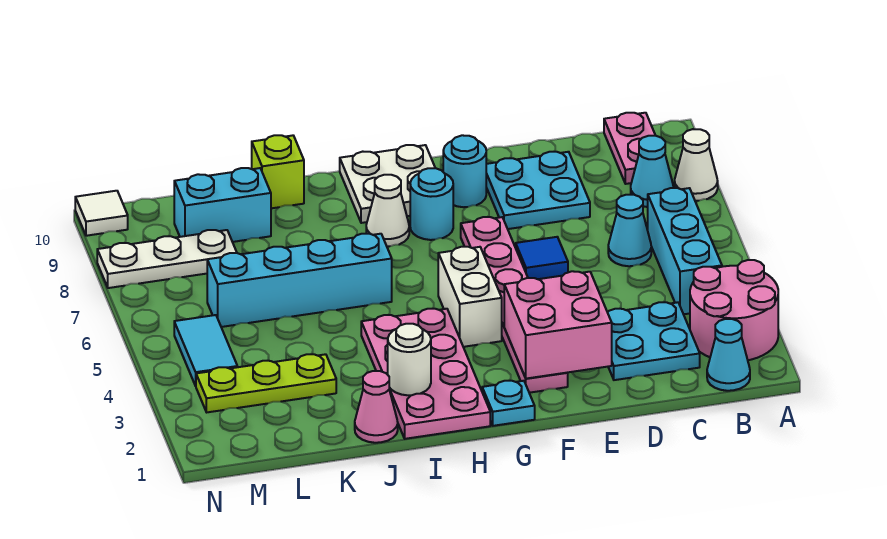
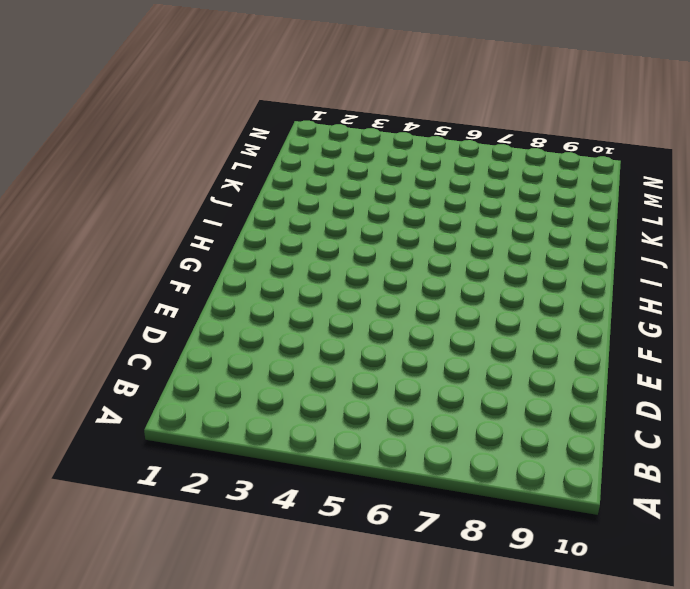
none -> pink 2x2 round brick [690,260,778,360]
none -> white 1x1 cone [675,129,718,201]
none -> cyan 1x1 cone [707,319,750,391]

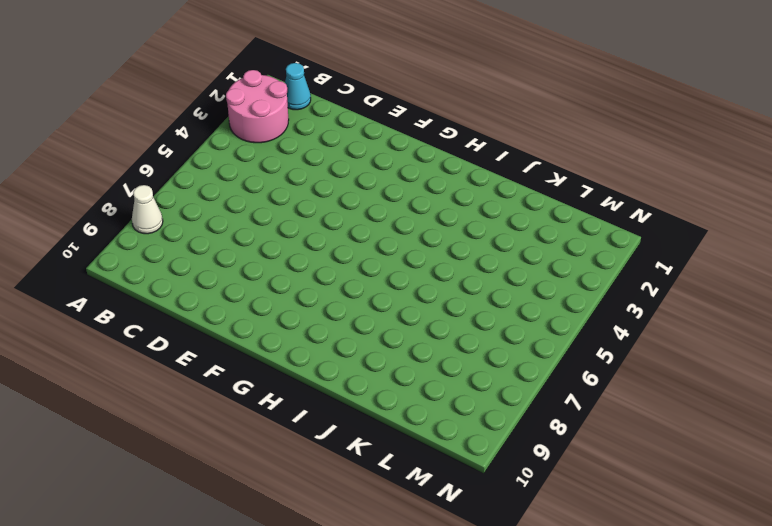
none -> cyan 1x3 brick [648,188,722,314]
none -> cyan 1x1 cone [631,136,673,207]
none -> pink 1x2 plate [604,113,656,184]

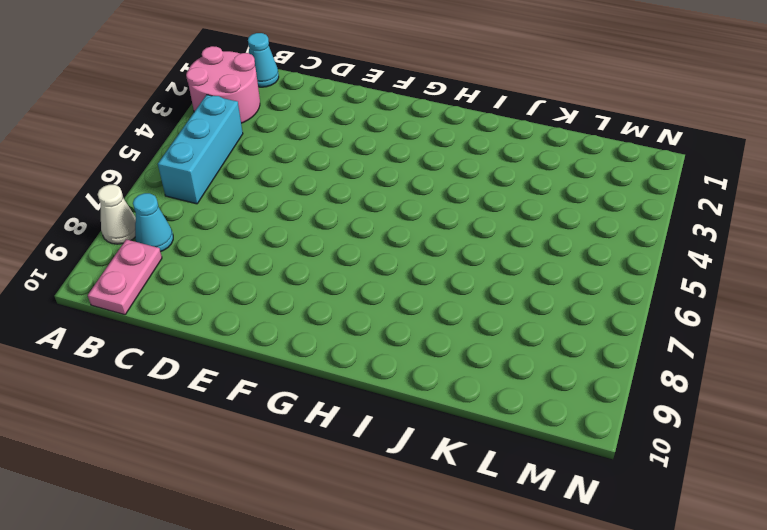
none -> cyan 2x2 plate [607,302,700,380]
none -> cyan 1x1 cone [608,195,651,266]
none -> cyan 2x2 plate [486,152,590,229]

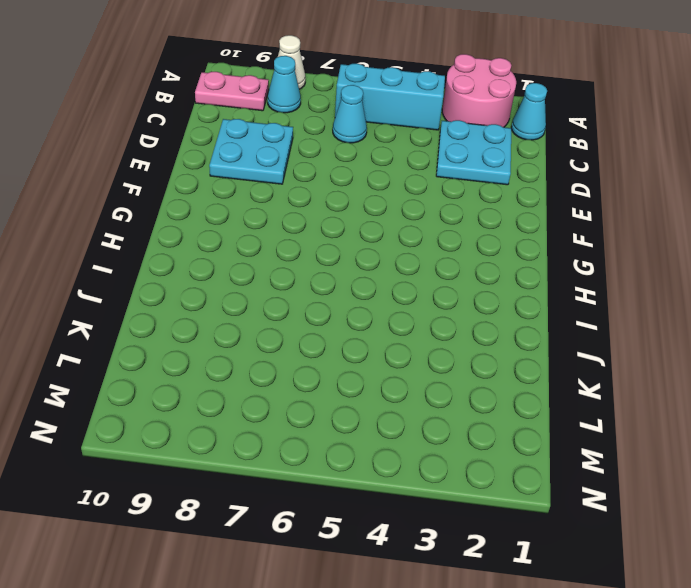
none -> blue 1x1 tile [516,237,568,279]
none -> pink 1x6 plate [461,217,568,393]
none -> cyan 1x1 round brick [443,135,486,207]

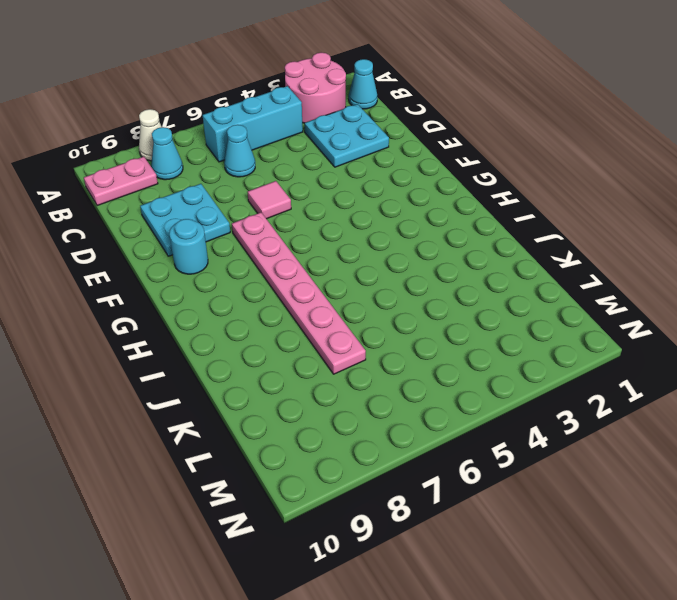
pink 1x1 tile [248,181,291,219] -> blue 1x1 tile [516,237,568,279]
pink 1x6 plate [232,212,366,374] -> pink 1x6 plate turned to [461,217,568,393]
none -> cyan 1x1 plate [482,381,535,426]
none -> white 1x2 brick [438,247,502,347]
none -> cyan 1x1 round brick [410,168,453,240]

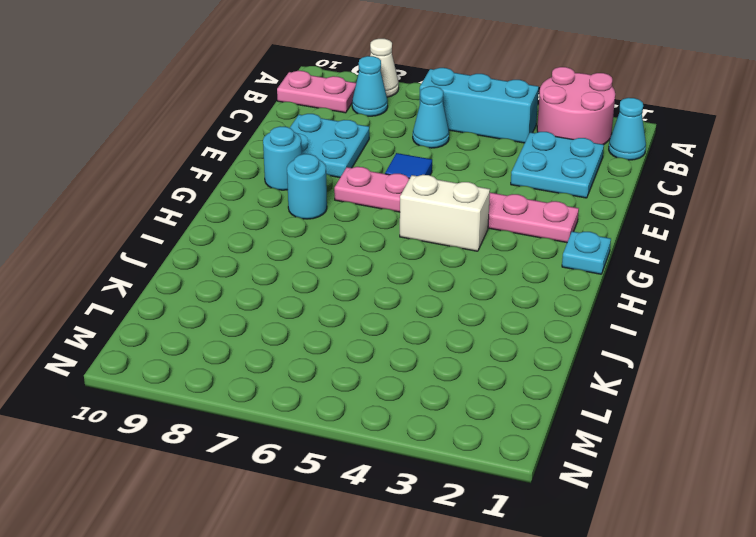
none -> white 2x2 plate [340,145,435,223]
none -> pink 2x4 plate [361,309,490,439]
none -> white 1x1 cone [366,175,409,246]

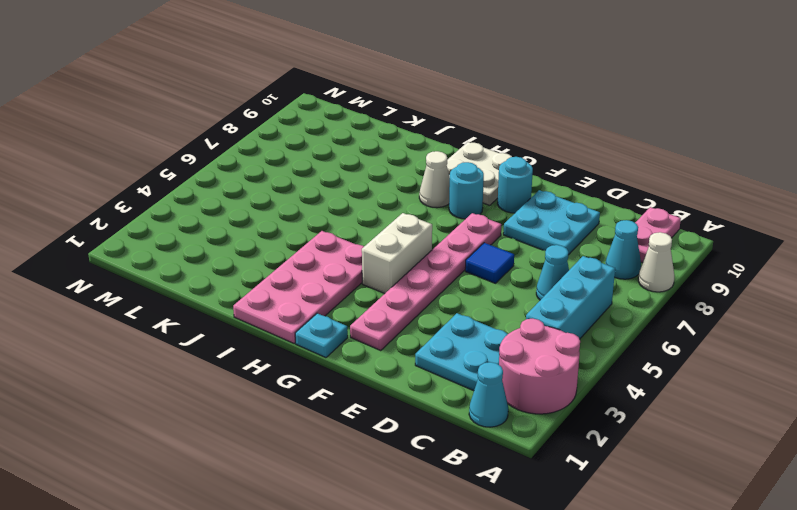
none -> cyan 1x4 brick [207,234,392,327]
none -> pink 1x1 cone [355,371,398,443]
none -> lime 1x1 brick [252,135,304,208]

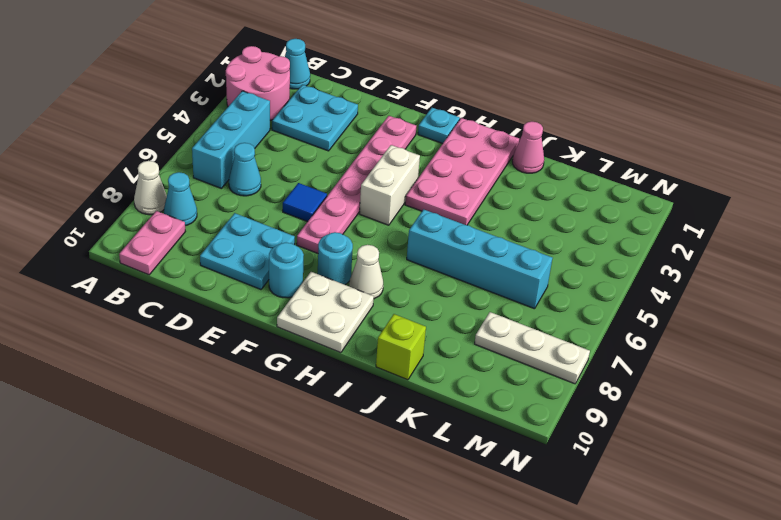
none -> lime 1x3 plate [196,354,336,412]
none -> cyan 1x2 brick [174,168,271,242]
none -> cyan 1x2 tile [174,315,237,386]

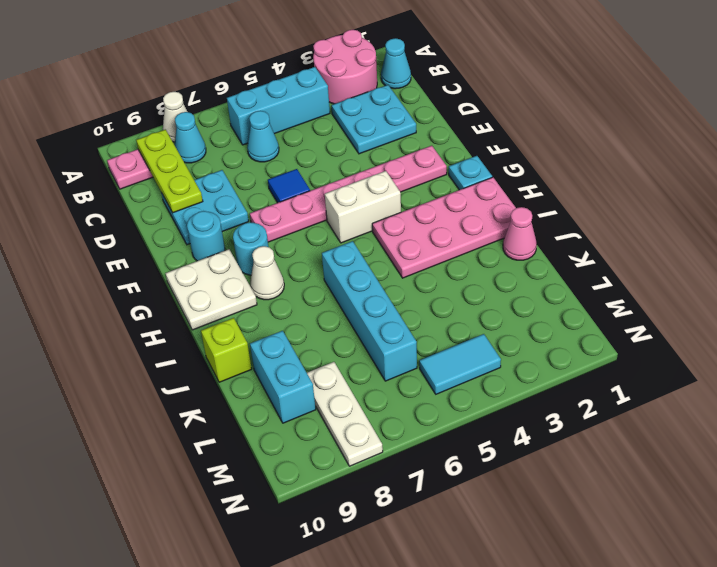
lime 1x3 plate [136,129,203,213] -> lime 1x3 plate moved to [196,354,336,412]
none -> white 1x1 tile [75,191,128,236]
none -> pink 2x2 brick [504,271,612,379]
none -> white 1x1 round brick [388,324,431,395]

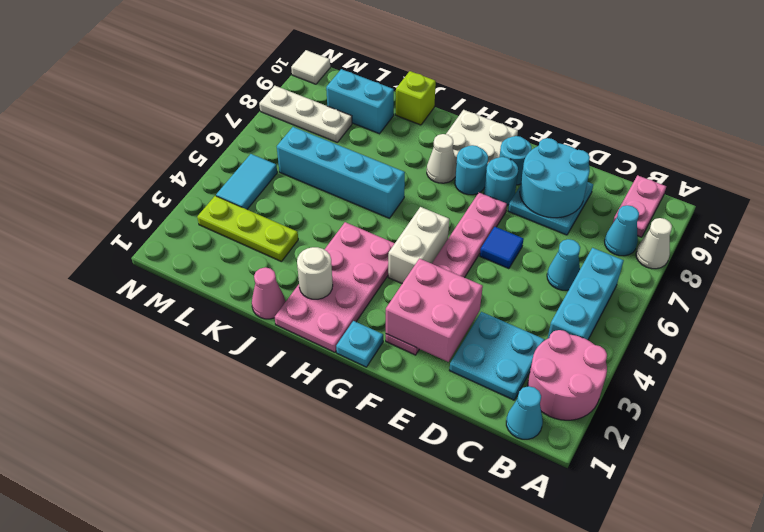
cyan 2x2 round brick [520,138,590,218] -> none
cyan 1x1 round brick [484,157,518,205] -> none

